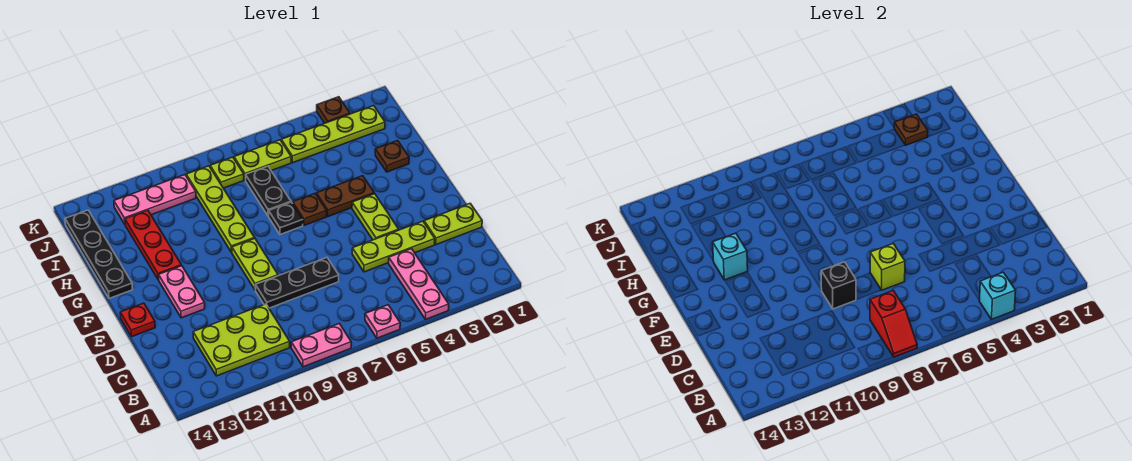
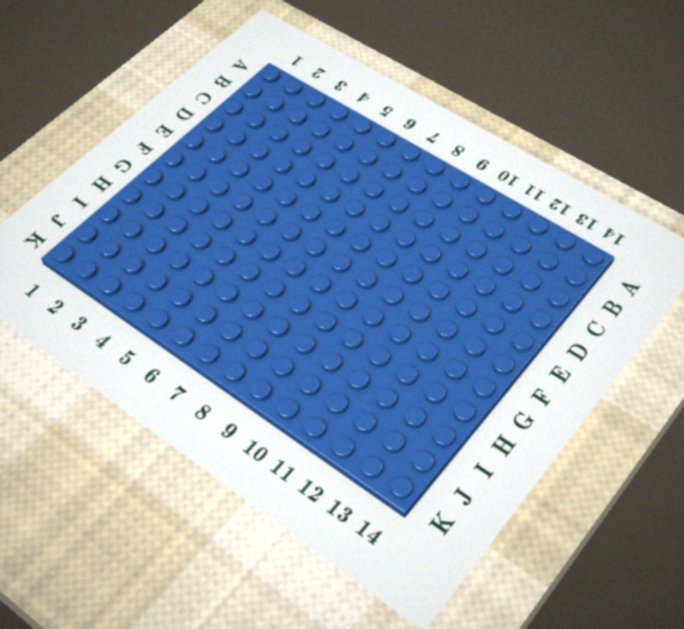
none -> pink 1x3 plate [389,249,449,319]
none -> pink 1x1 plate [365,305,400,338]
none -> pink 1x2 plate [291,324,351,367]
none -> lime 2x3 plate [193,304,290,376]

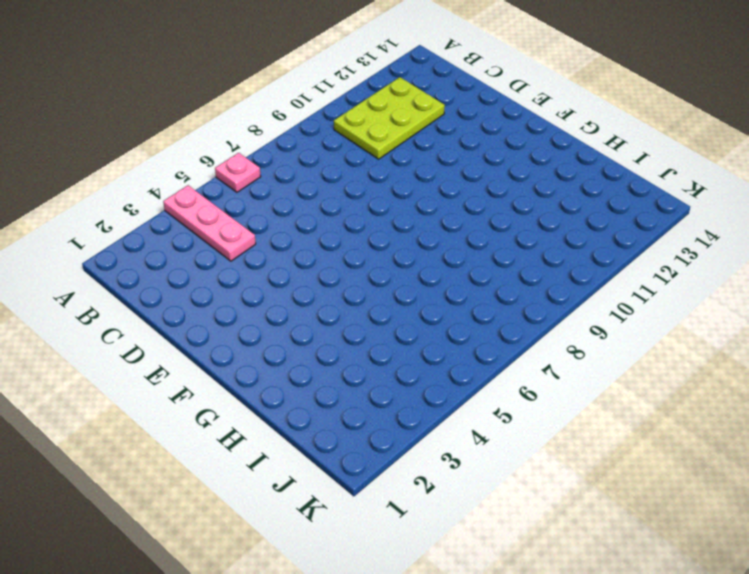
none -> pink 1x2 plate [291,324,351,367]
none -> lime 1x2 plate [424,204,482,245]
none -> lime 1x3 plate [352,221,435,272]
none -> black 1x3 plate [255,258,339,308]

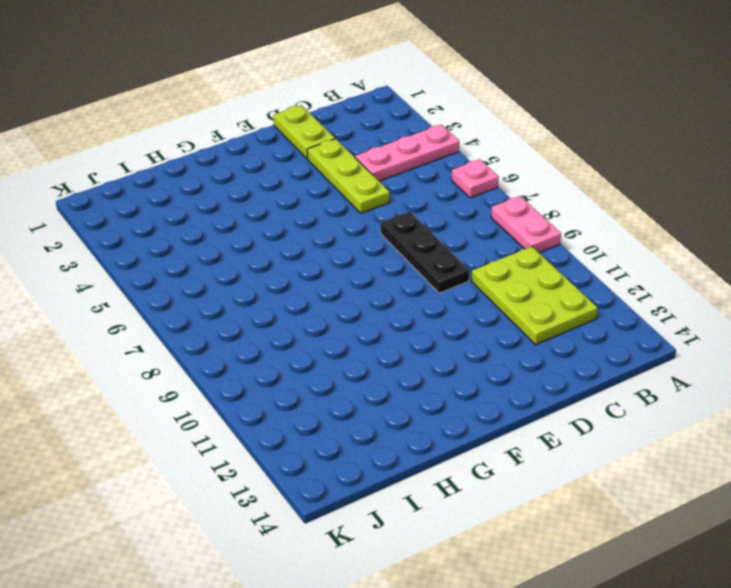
none -> lime 1x2 plate [352,194,399,240]
none -> lime 1x2 plate [232,239,278,290]
none -> pink 1x2 plate [159,266,205,318]
none -> red 1x1 plate [120,303,155,336]

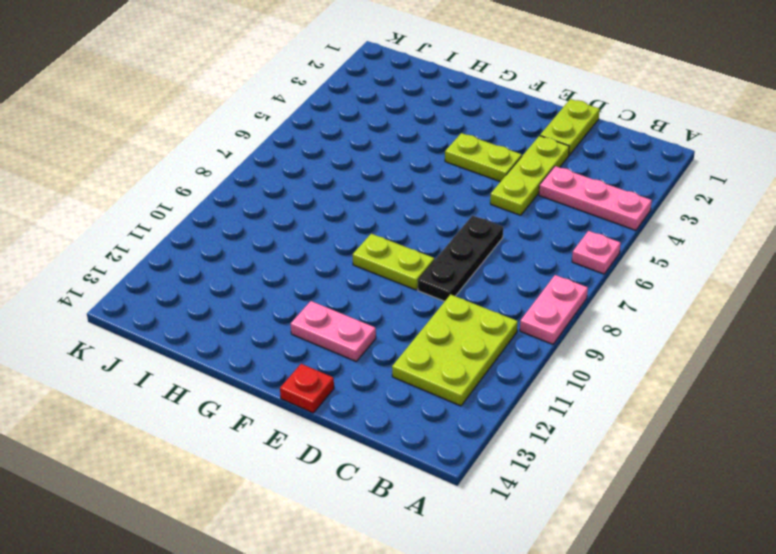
none -> brown 1x2 plate [316,176,374,217]
none -> brown 1x1 plate [293,194,327,225]
none -> black 1x1 plate [269,202,303,234]
none -> lime 1x4 plate [186,166,255,252]

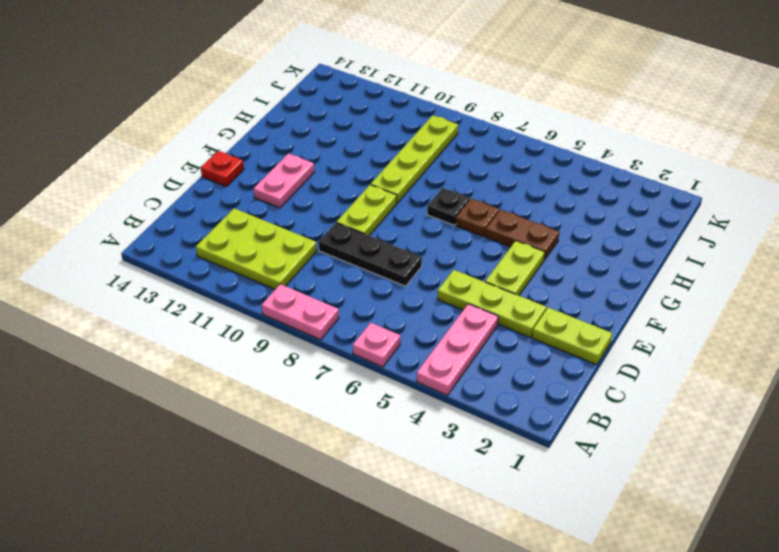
none -> red 1x3 plate [125,210,181,280]
none -> black 1x4 plate [65,210,133,298]
none -> brown 1x1 plate [375,141,409,172]
none -> black 1x2 plate [246,166,291,216]

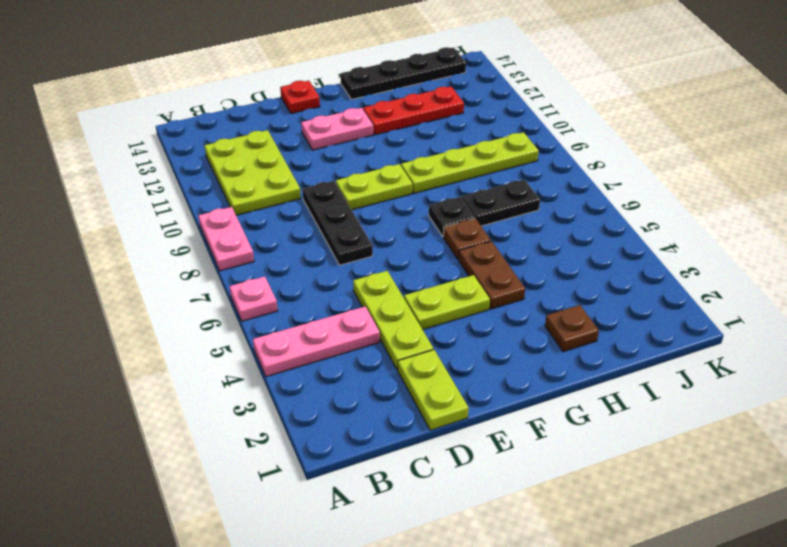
none -> lime 1x4 plate [281,106,385,163]
none -> lime 1x2 plate [234,140,291,180]
none -> lime 1x1 plate [210,157,244,188]
none -> pink 1x3 plate [114,175,196,224]

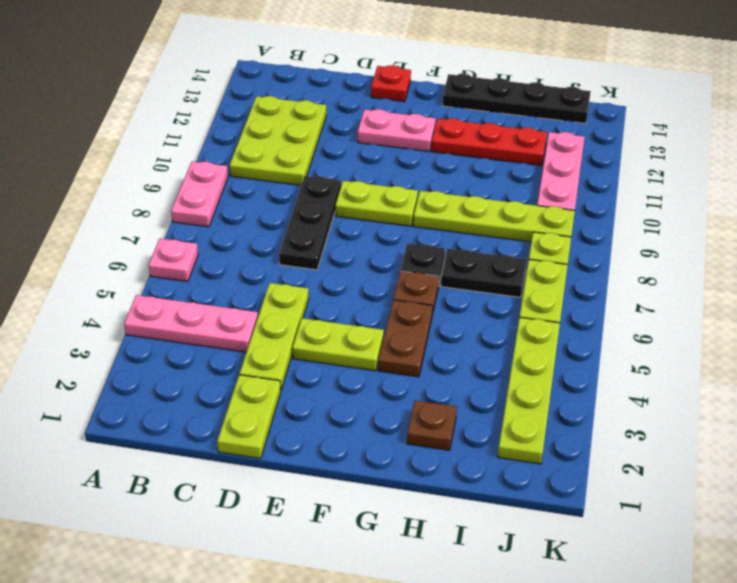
none -> brown 1x1 plate [317,97,350,123]
none -> cyan 1x1 brick [979,272,1016,319]
none -> red 1x2 slope [870,291,917,357]
none -> lime 1x1 brick [870,244,905,290]

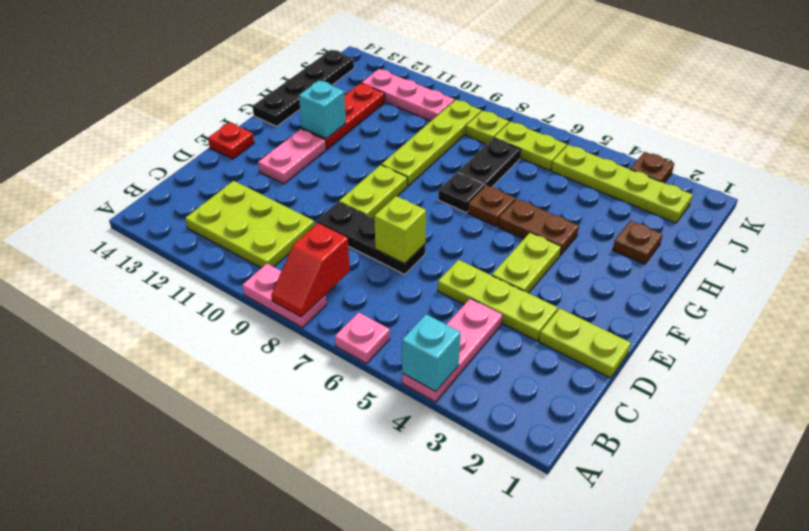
none -> black 1x1 brick [821,262,856,309]
none -> brown 1x1 plate [894,114,928,145]

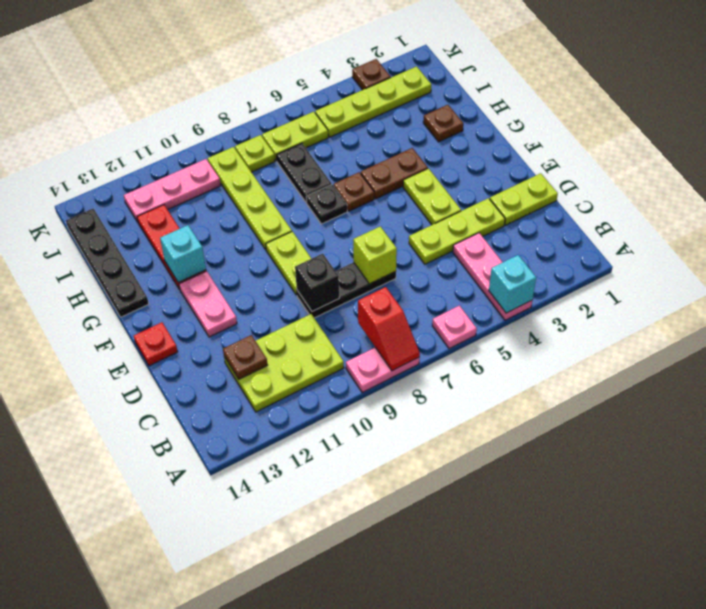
brown 1x1 plate [223,335,267,379] -> brown 1x1 plate moved to [894,114,928,145]

